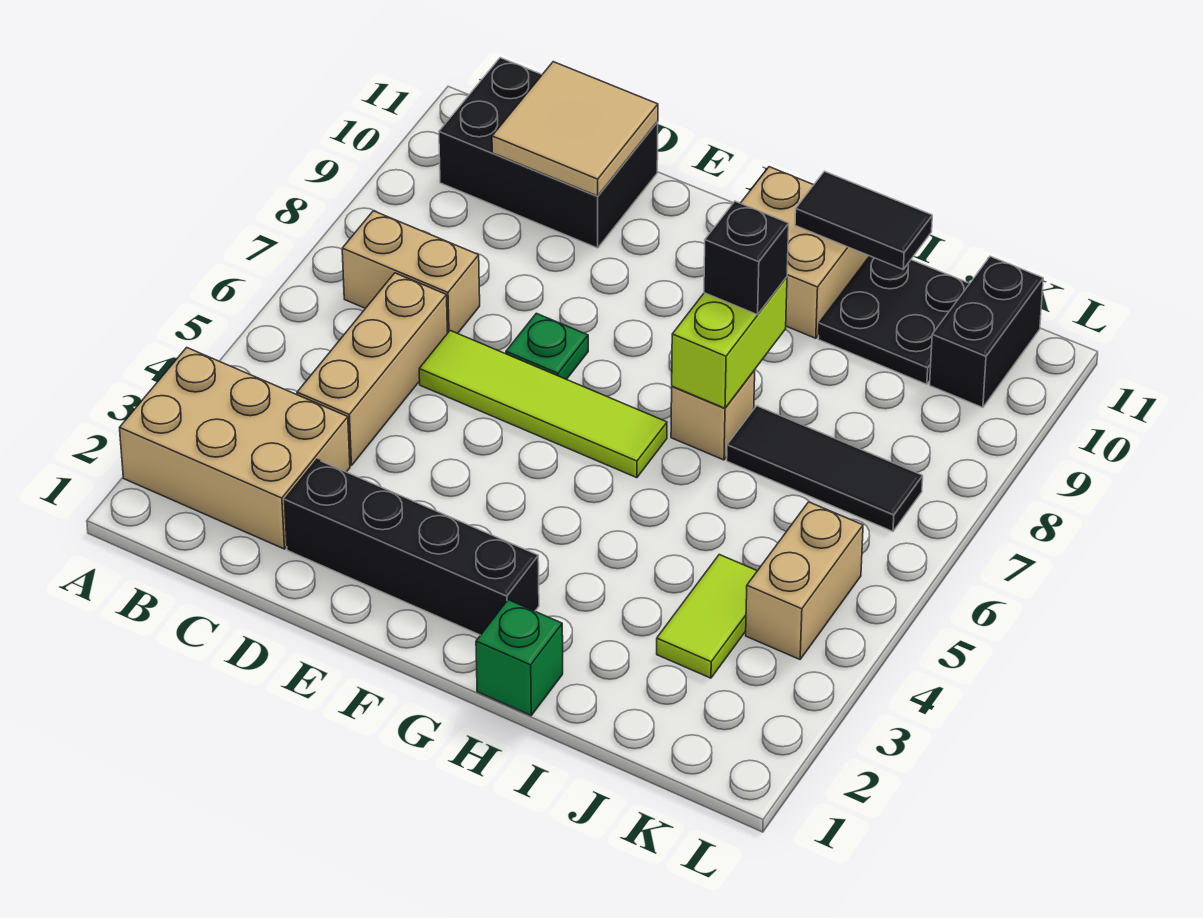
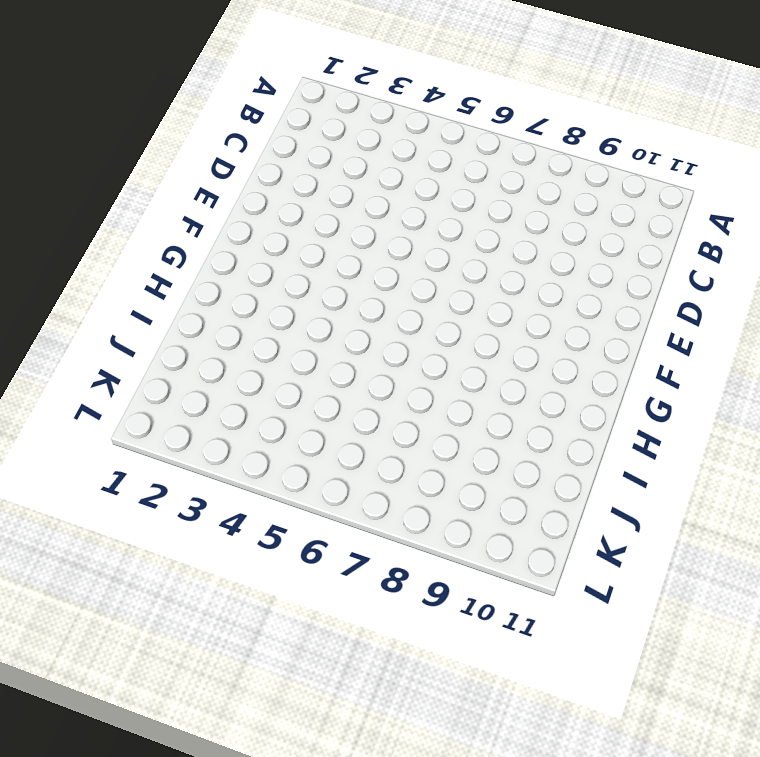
none -> tan 2x3 brick [120,347,350,549]
none -> tan 1x2 brick [342,211,480,333]
none -> black 2x3 brick [439,58,658,248]

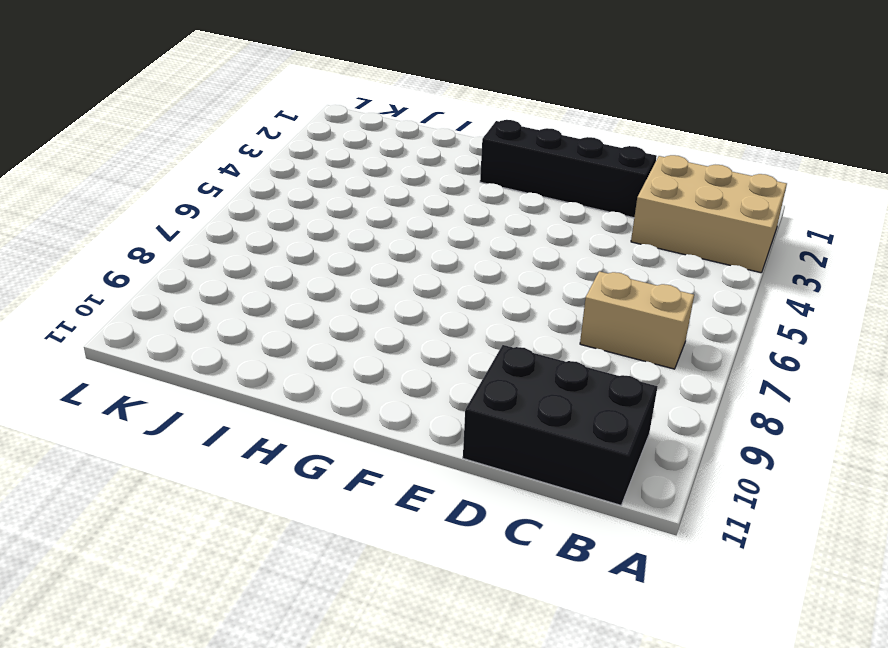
none -> tan 1x3 brick [297,273,447,466]
none -> lime 1x4 tile [419,331,667,478]
none -> green 1x1 plate [506,313,588,379]

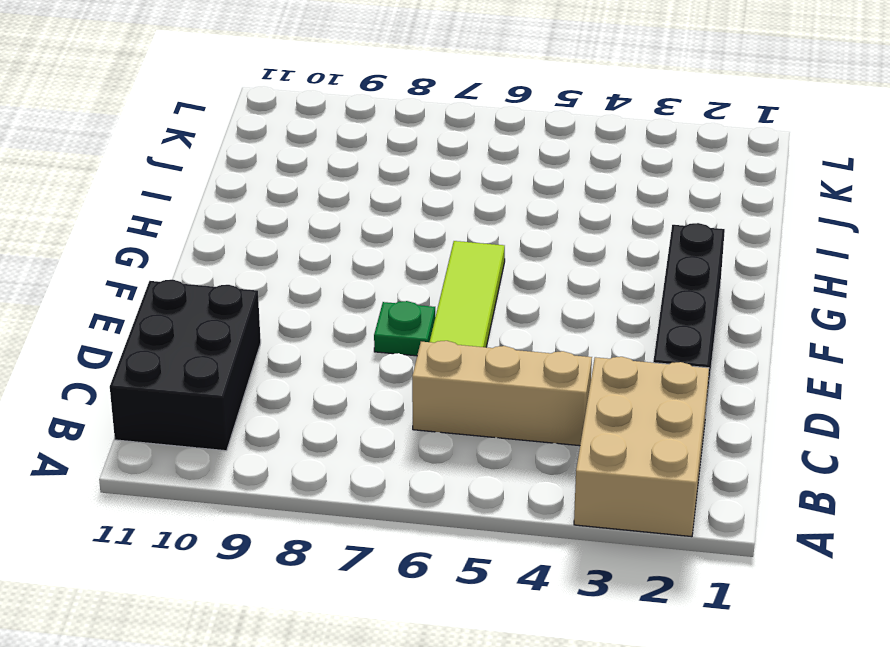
none -> tan 1x2 brick [342,211,480,333]
none -> tan 2x2 brick [741,167,869,338]
none -> green 1x1 brick [476,600,563,715]

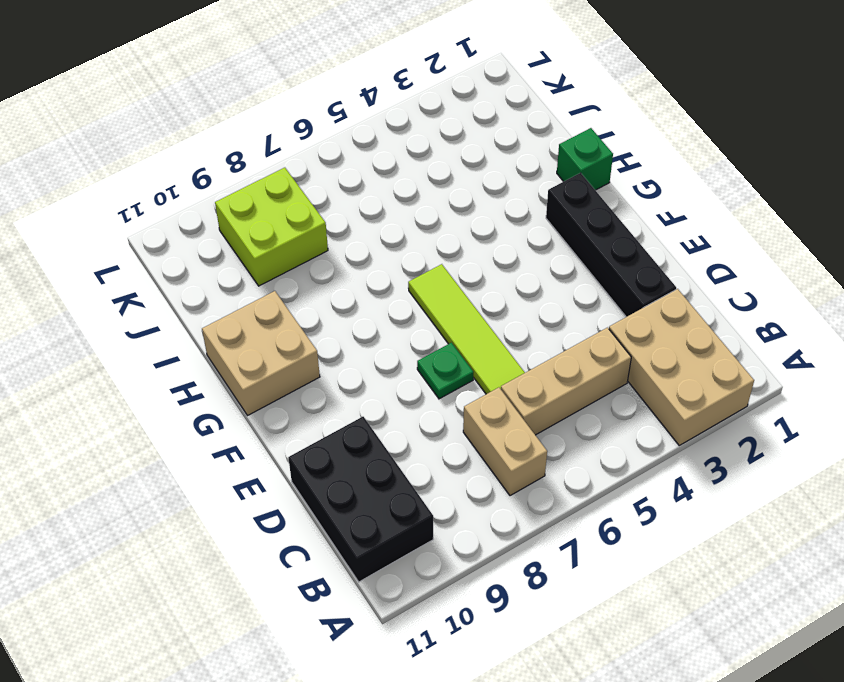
lime 2x2 brick [215,168,328,286] -> none
none -> tan 1x1 brick [671,370,755,460]
none -> black 1x3 tile [727,406,923,531]
none -> black 2x2 plate [818,256,970,384]

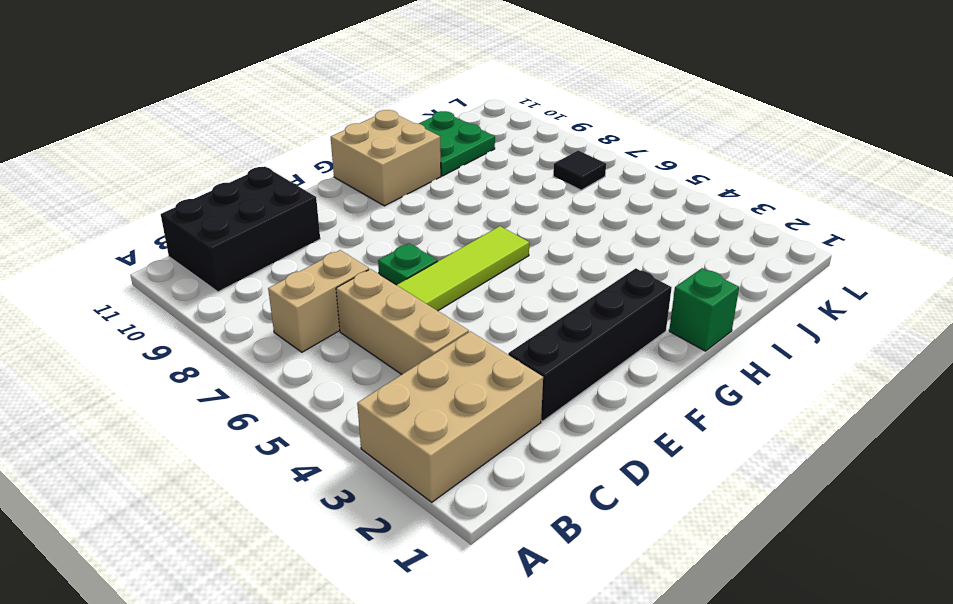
green 2x2 plate [419,111,495,176] -> black 2x2 plate [818,256,970,384]
black 1x1 tile [553,150,606,190] -> black 1x3 tile [727,406,923,531]
none -> tan 1x1 brick [671,370,755,460]
none -> lime 1x2 tile [657,555,757,678]
none -> tan 1x2 brick [746,502,863,659]

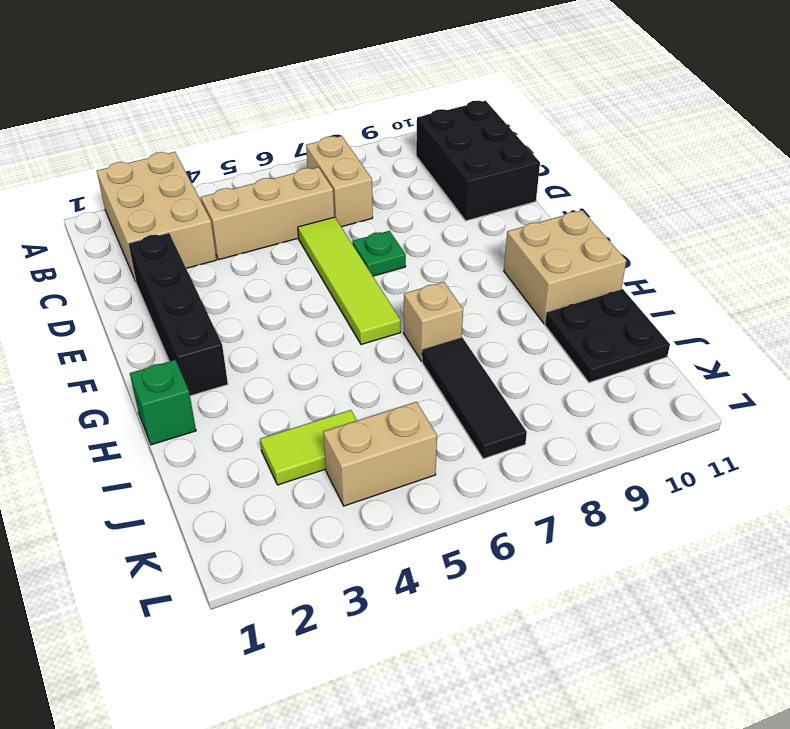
none -> black 1x2 brick [930,256,1043,408]
none -> tan 2x2 tile [492,62,658,196]
none -> lime 1x2 brick [672,277,787,408]

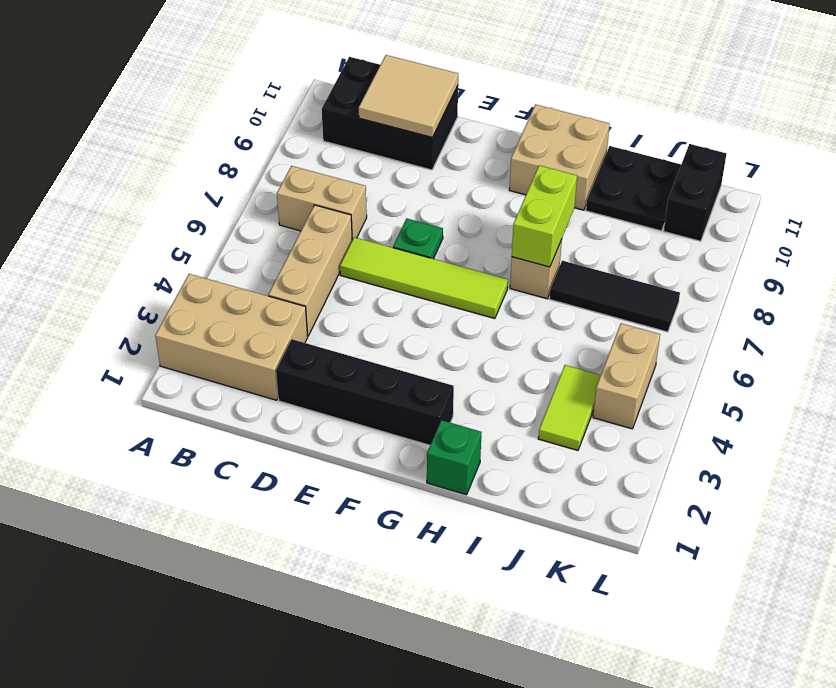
none -> black 1x2 tile [795,171,932,269]
none -> black 1x1 brick [704,201,789,315]

